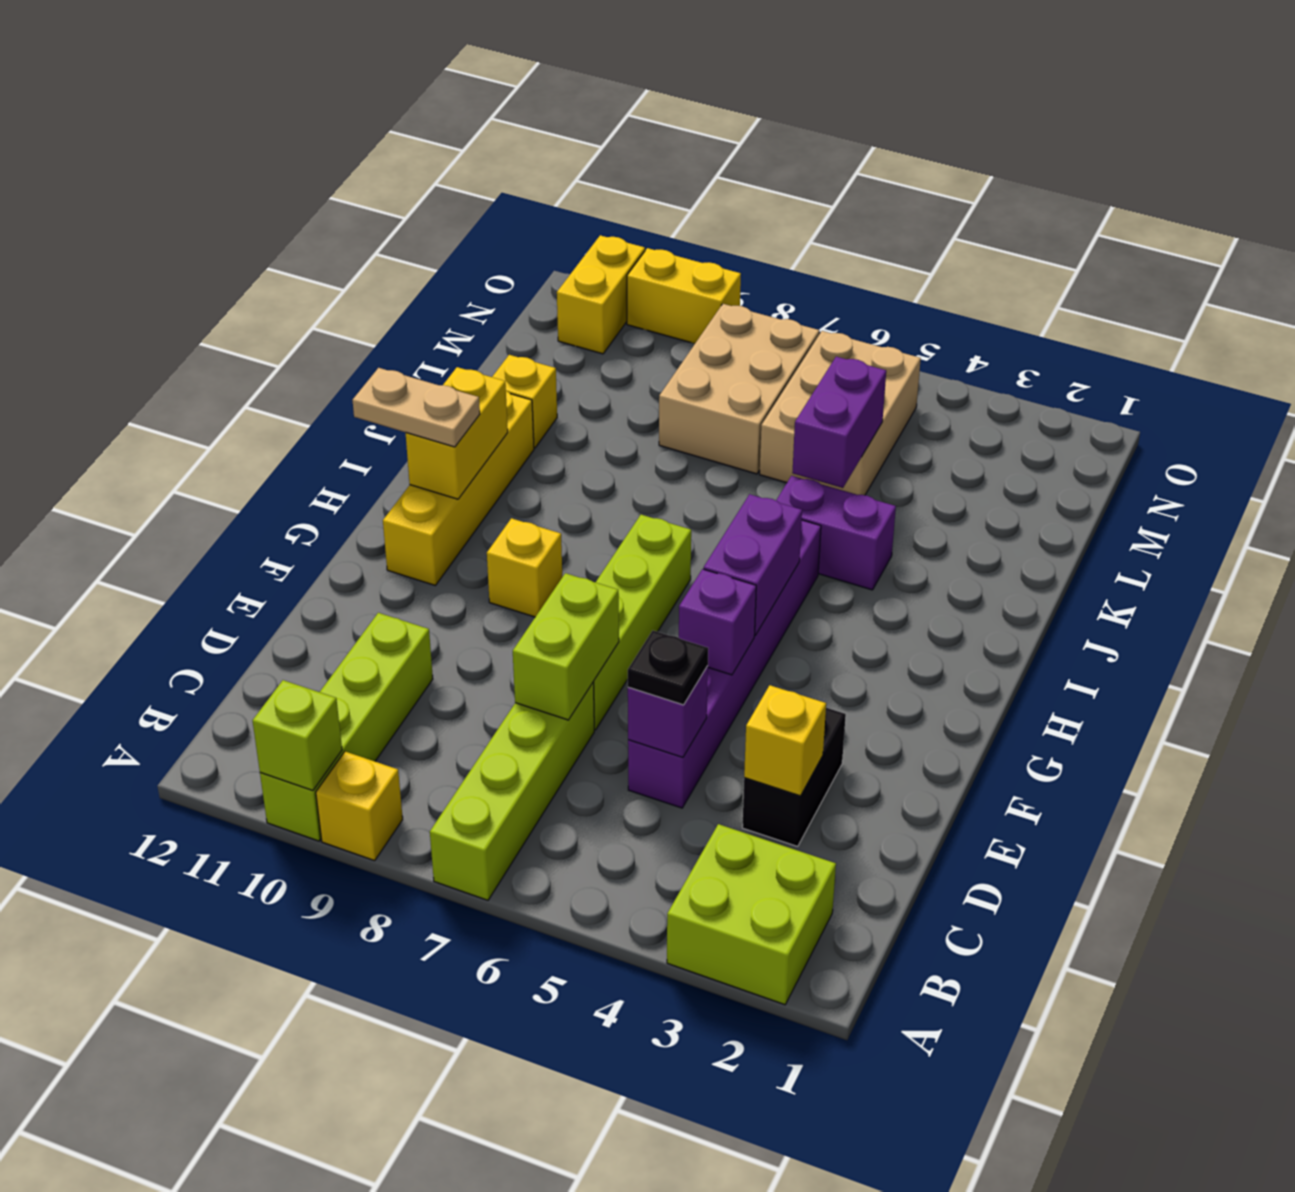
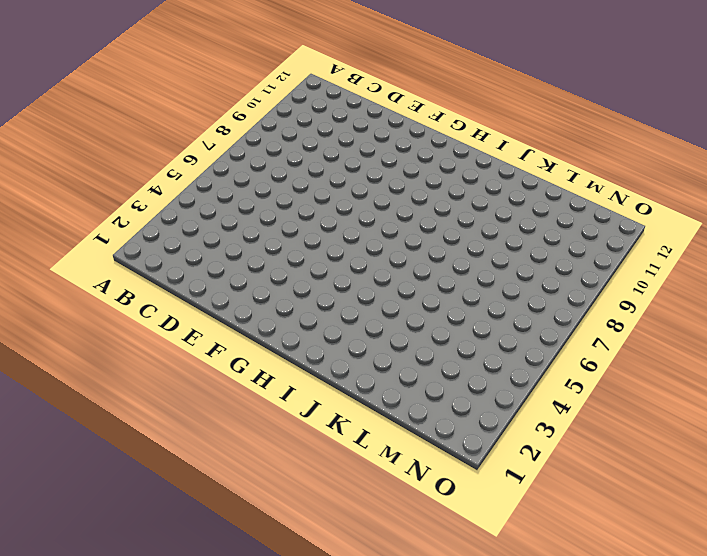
none -> lime 2x2 brick [667,824,836,1005]
none -> lime 1x4 brick [430,682,594,900]
none -> yellow 1x1 brick [316,751,403,861]

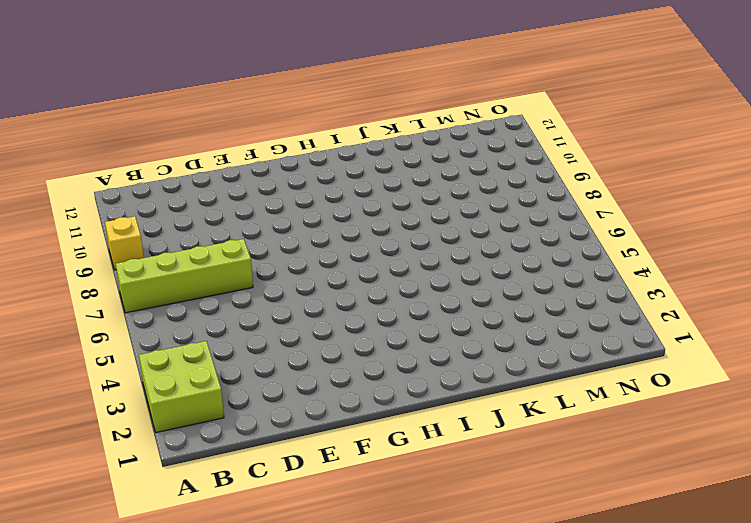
none -> lime 1x4 brick [260,613,433,841]
none -> black 1x2 brick [742,708,846,846]
none -> purple 1x6 brick [628,520,821,808]

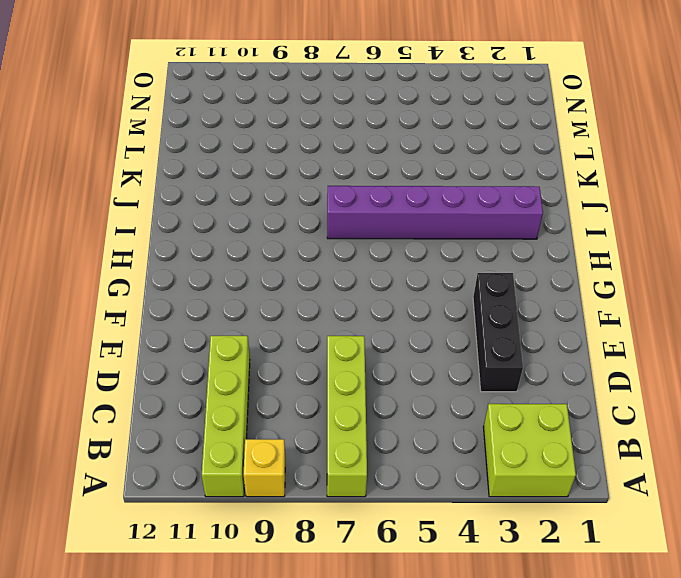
black 1x3 brick [473,273,523,392] -> black 1x2 brick [742,708,846,846]
purple 1x6 brick [327,186,543,239] -> purple 1x6 brick turned to [628,520,821,808]
none -> lime 1x4 brick [593,515,691,730]
none -> yellow 1x1 brick [487,518,562,617]
none -> yellow 1x4 brick [383,391,534,586]

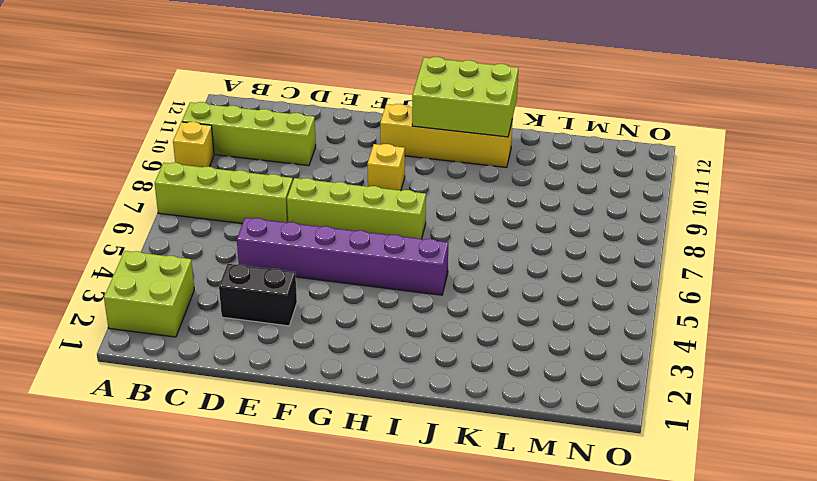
lime 2x3 brick [412,57,518,137] -> yellow 1x2 brick [406,367,508,499]
none -> purple 1x2 brick [776,476,896,590]
none -> yellow 1x1 brick [492,355,557,448]
none -> tan 2x3 brick [760,331,921,495]

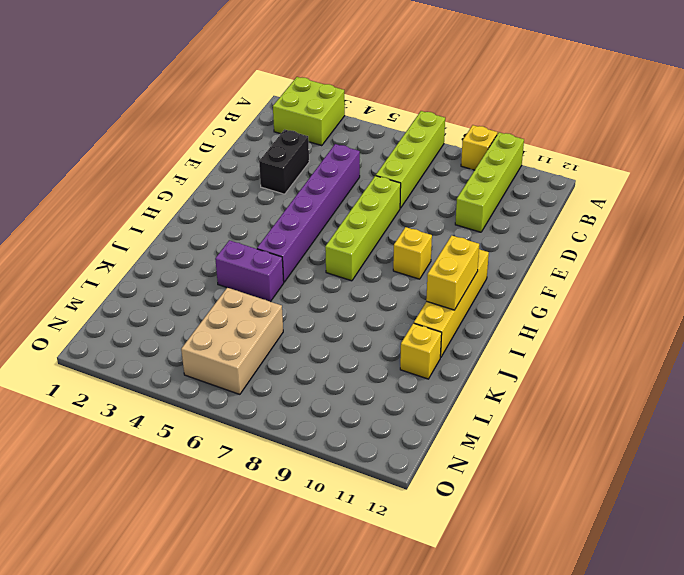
none -> tan 2x3 brick [659,304,819,474]
none -> yellow 1x2 brick [557,235,645,354]
none -> yellow 1x2 brick [627,248,741,344]

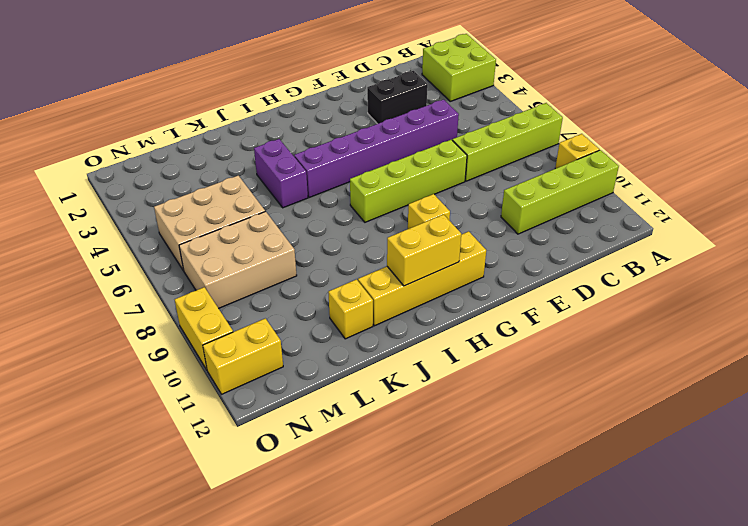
none -> lime 1x1 brick [252,680,342,791]
none -> yellow 1x1 brick [744,685,826,796]
none -> purple 1x1 brick [628,666,708,757]

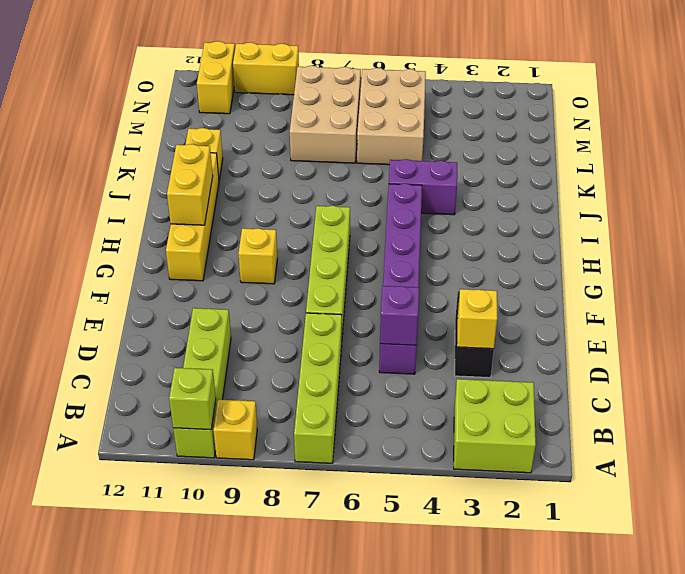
none -> lime 1x2 brick [513,573,619,720]
none -> purple 1x1 brick [679,569,756,675]
none -> purple 1x2 brick [703,494,802,635]

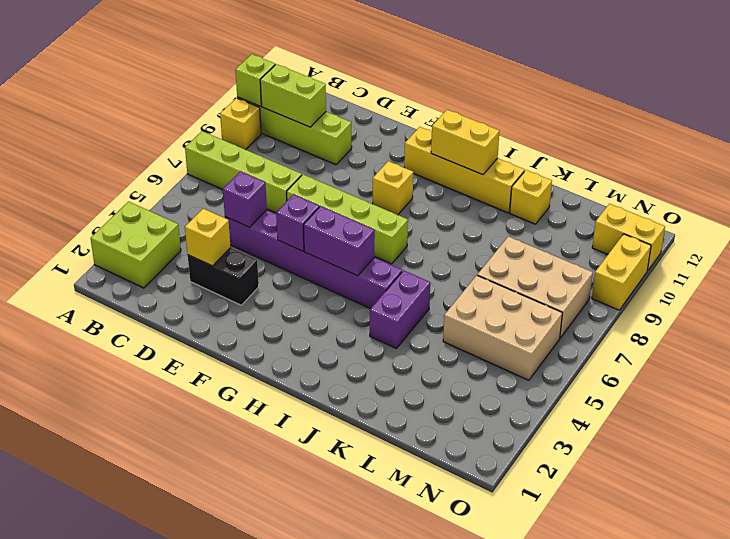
lime 1x2 brick [260,64,326,127] -> lime 1x2 brick moved to [513,573,619,720]
none -> purple 1x2 brick [792,357,886,488]
none -> black 1x1 plate [628,631,708,705]
none -> tan 1x2 plate [352,368,480,447]

